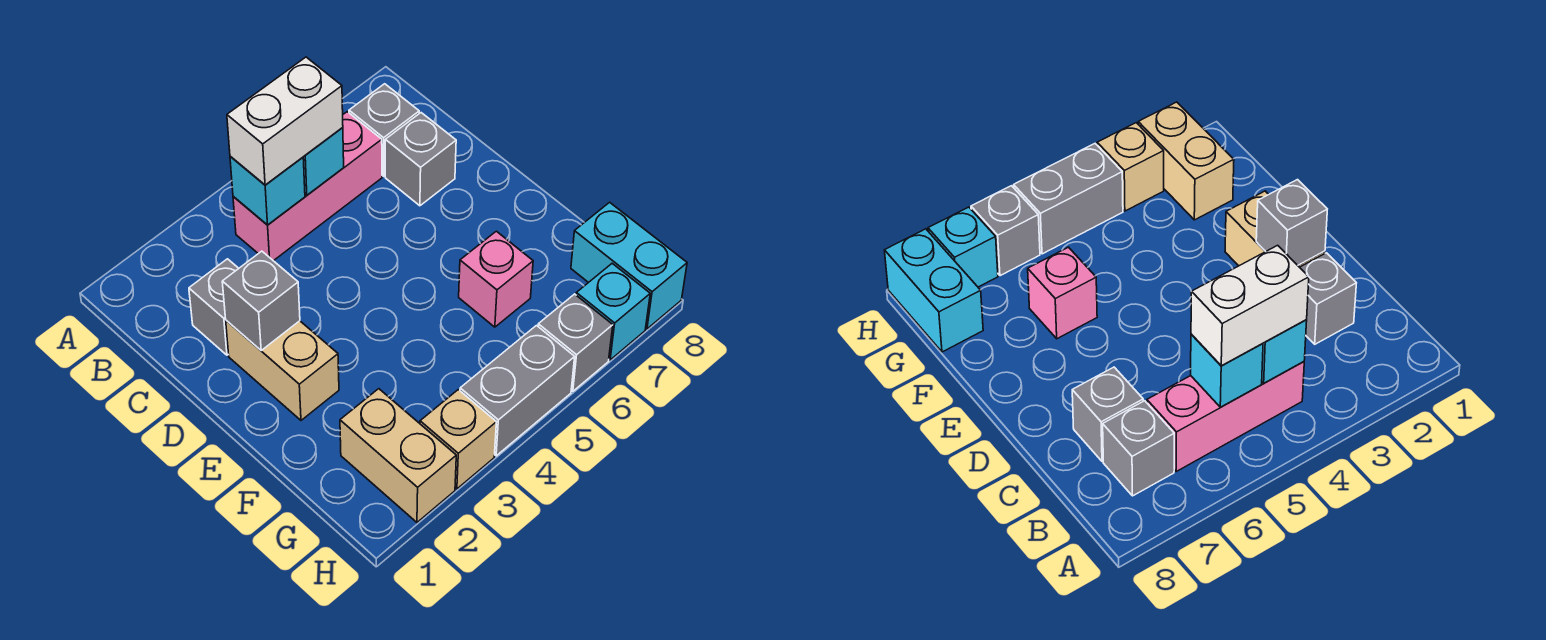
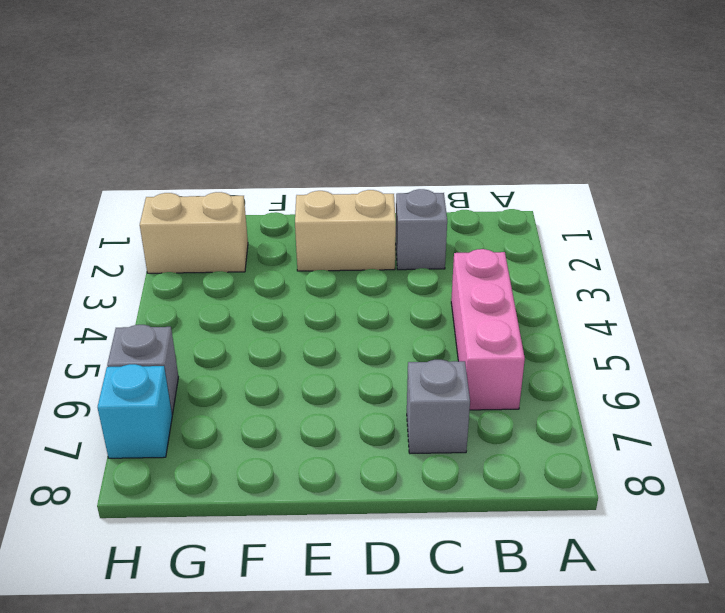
none -> grey 1x1 brick [349,84,419,176]
none -> pink 1x1 brick [459,231,533,327]
none -> cyan 1x2 brick [571,202,687,329]

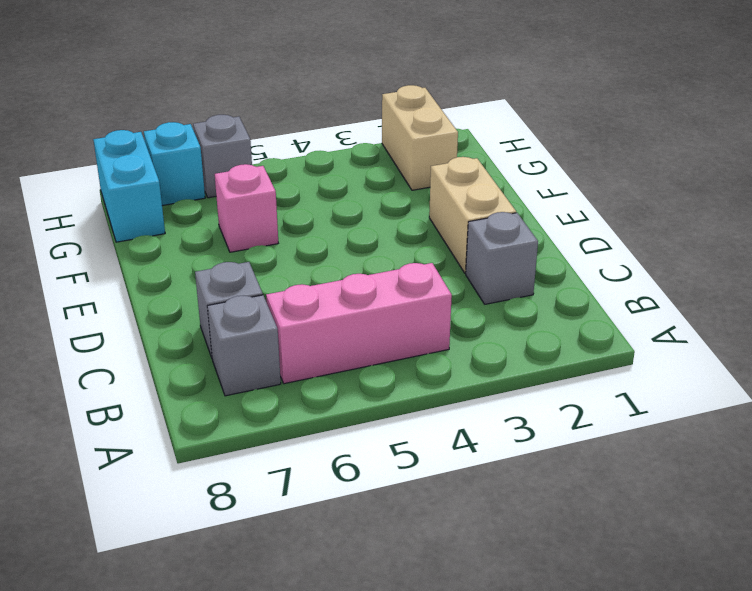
none -> tan 1x1 brick [420,390,496,489]
none -> grey 1x2 brick [460,326,575,456]
none -> cyan 1x1 brick [230,156,305,225]

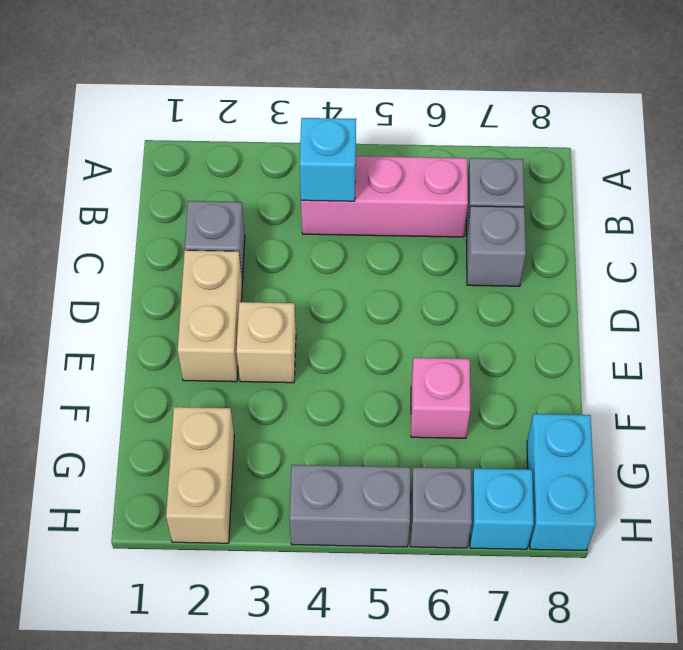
tan 1x1 brick [237,302,296,383] -> tan 1x1 brick moved to [420,390,496,489]
none -> cyan 1x1 brick [303,128,344,195]
none -> grey 1x1 brick [222,251,300,350]
none -> white 1x2 brick [227,57,343,185]

